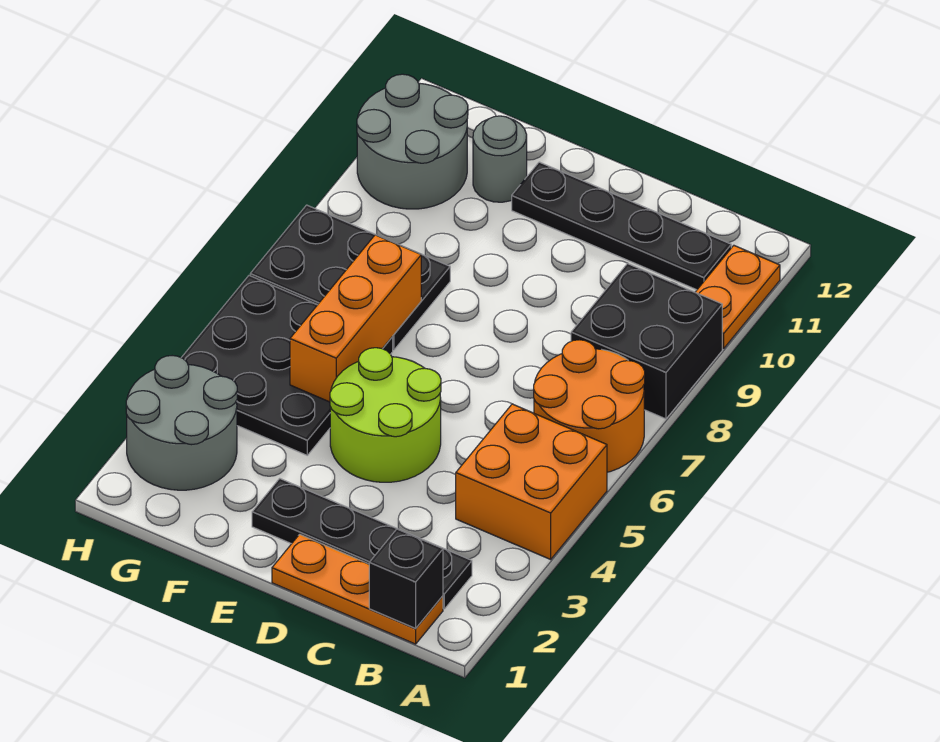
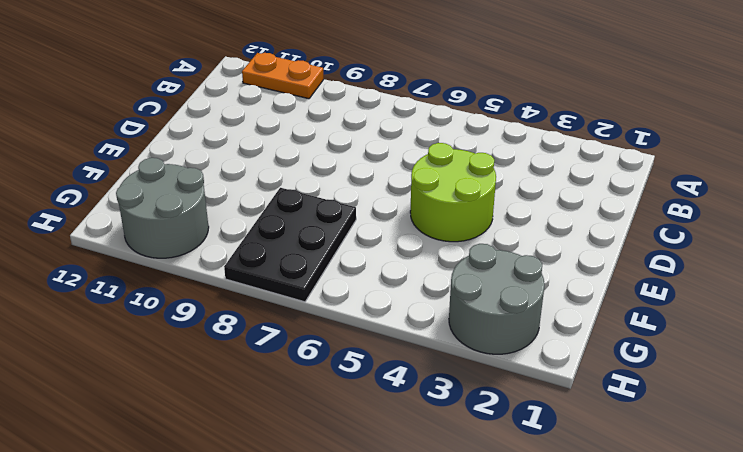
none -> orange 2x2 brick [456,404,607,559]
none -> orange 2x2 round brick [534,340,645,472]
none -> black 2x2 brick [571,263,722,419]

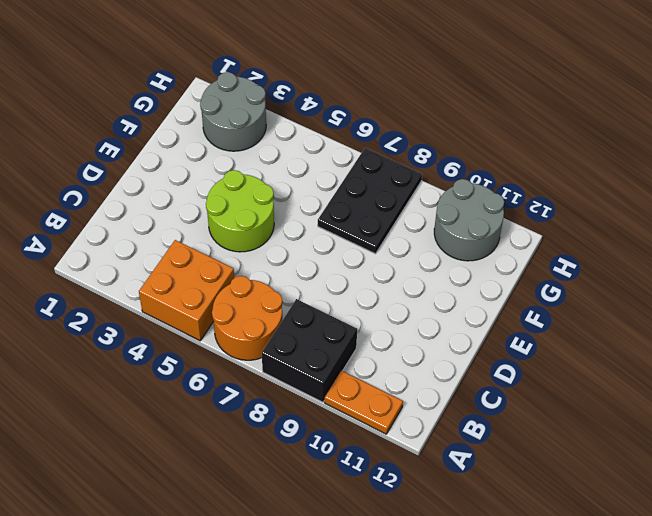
none -> orange 1x3 plate [272,534,443,644]
none -> black 1x4 plate [252,478,472,609]
none -> black 1x4 plate [512,162,731,290]

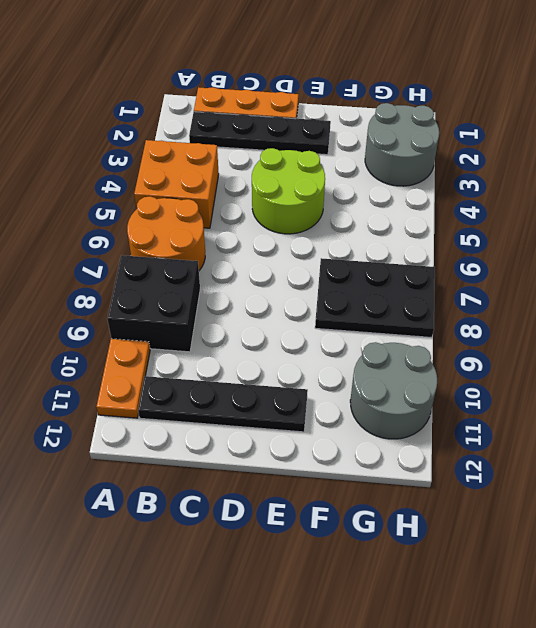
none -> black 3x3 plate [181,276,393,455]
none -> grey 1x1 round brick [473,116,527,202]
none -> black 1x1 brick [369,529,443,628]

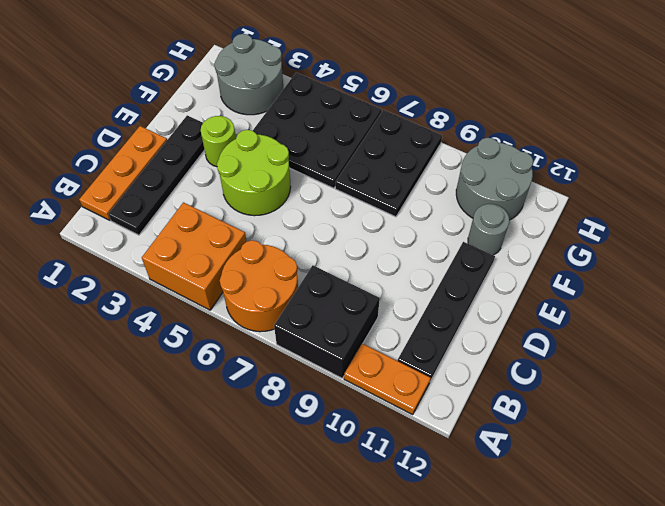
lime 1x1 round brick [201,116,236,167] -> none
none -> black 1x1 brick [369,529,443,628]
none -> orange 1x3 brick [290,235,421,402]

